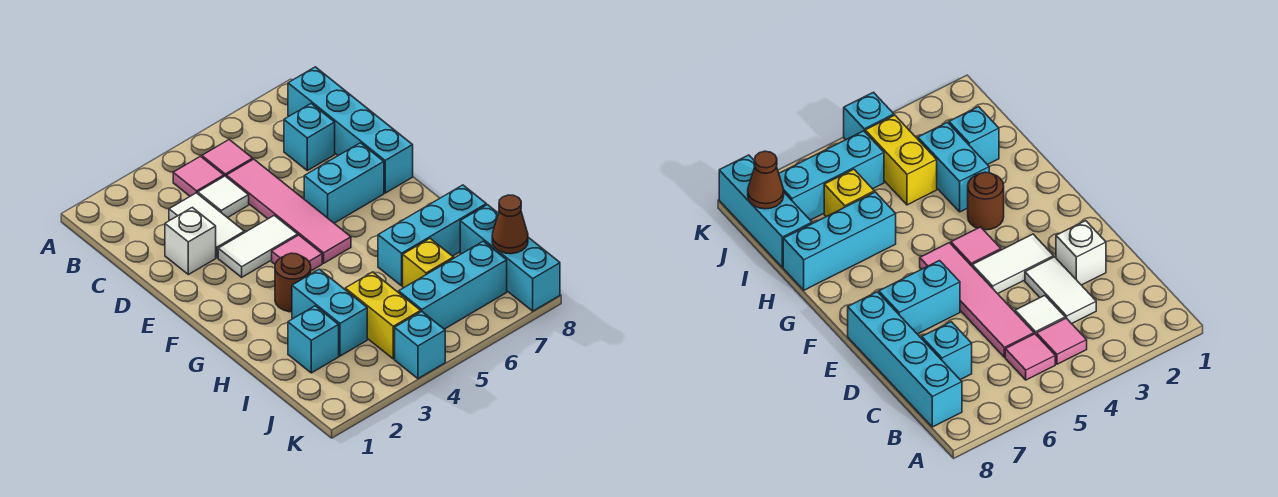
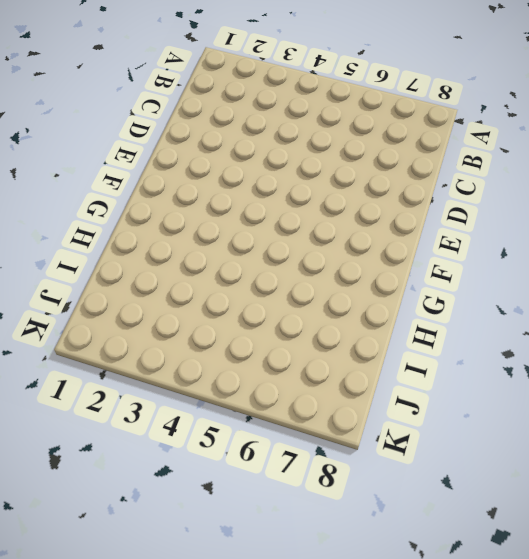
none -> pink 1x1 tile [173,156,224,196]
none -> pink 1x1 tile [202,140,253,177]
none -> cyan 1x4 brick [288,67,413,193]

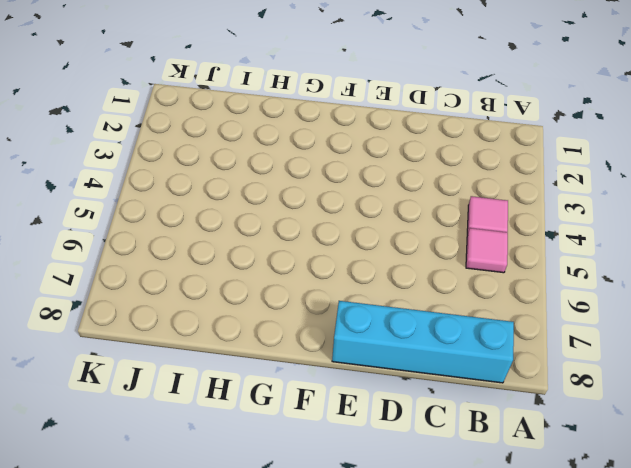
none -> white 1x2 tile [169,193,244,258]
none -> white 1x1 tile [198,176,249,218]
none -> pink 1x4 tile [227,159,351,263]

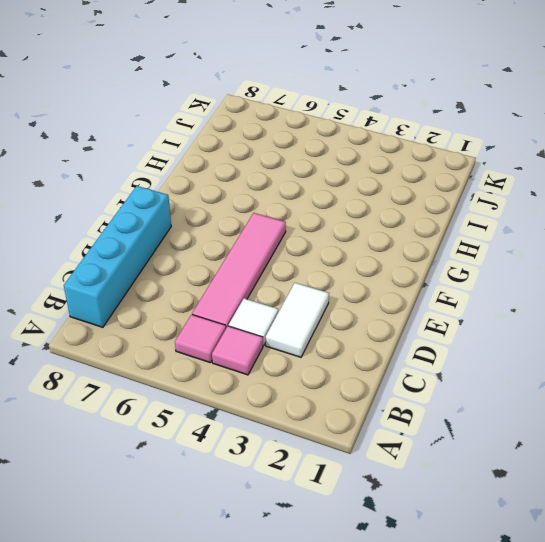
none -> cyan 1x1 brick [284,104,335,171]
none -> white 1x1 brick [165,207,216,275]
none -> white 1x2 tile [218,215,298,277]

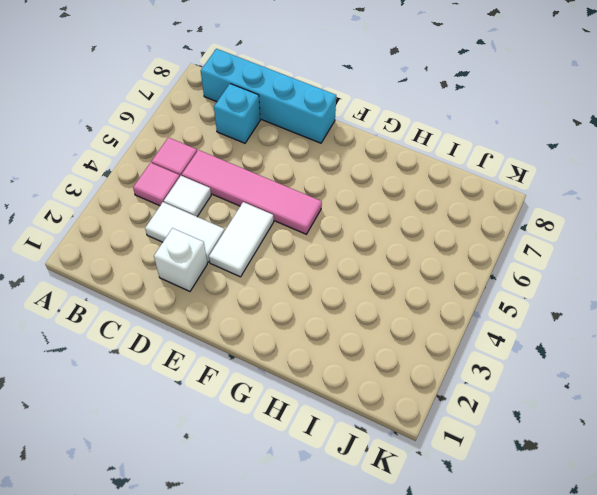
none -> cyan 1x2 brick [304,143,384,223]
none -> pink 1x1 tile [272,235,322,271]
none -> brown 1x1 round brick [275,253,311,312]

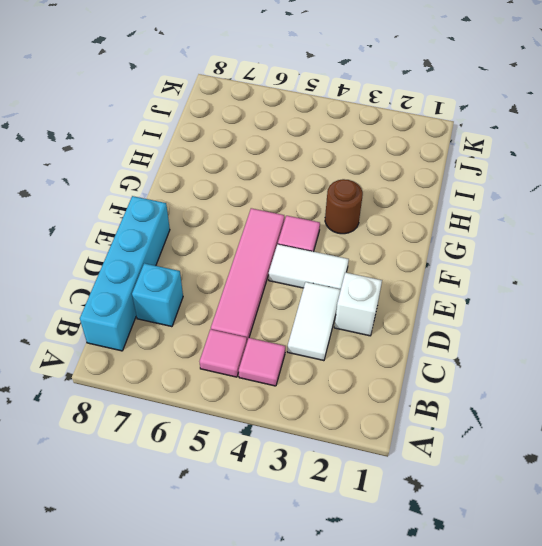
none -> white 1x1 tile [198,176,249,218]
none -> cyan 1x2 brick [304,143,384,223]
none -> cyan 1x2 brick [292,269,367,356]

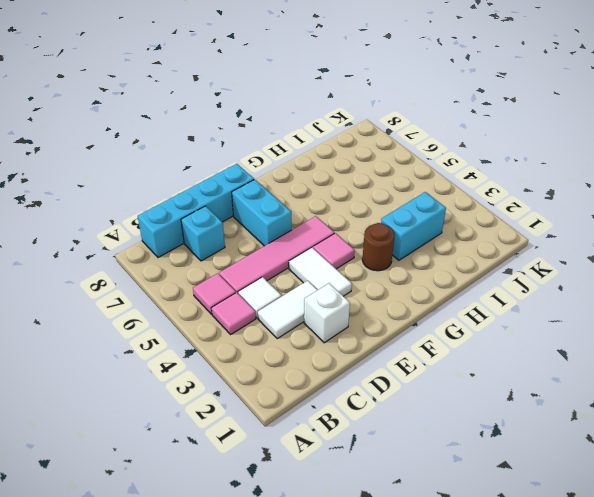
none -> cyan 1x3 brick [378,185,486,286]
none -> cyan 1x1 brick [288,306,339,373]
none -> yellow 1x2 brick [345,272,421,359]

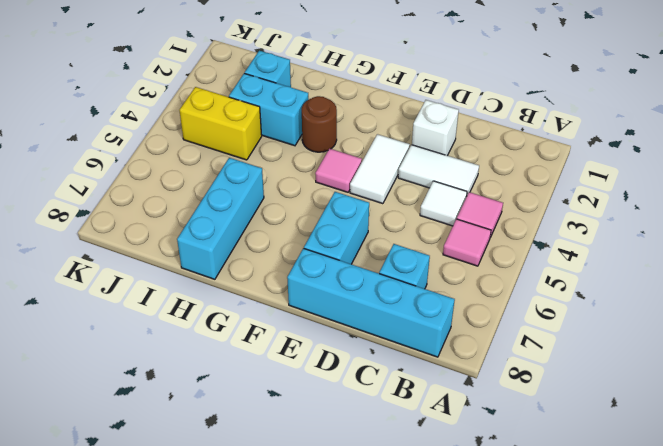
none -> pink 1x4 tile [227,159,351,263]
none -> yellow 1x1 brick [403,239,454,288]
none -> cyan 1x3 brick [460,205,560,311]

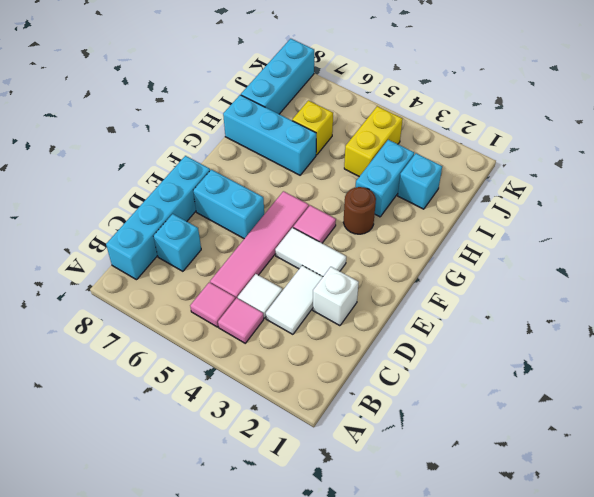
none -> cyan 1x3 brick [399,241,507,329]
none -> cyan 1x1 brick [395,312,445,379]
none -> brown 1x1 cone [492,195,528,254]

